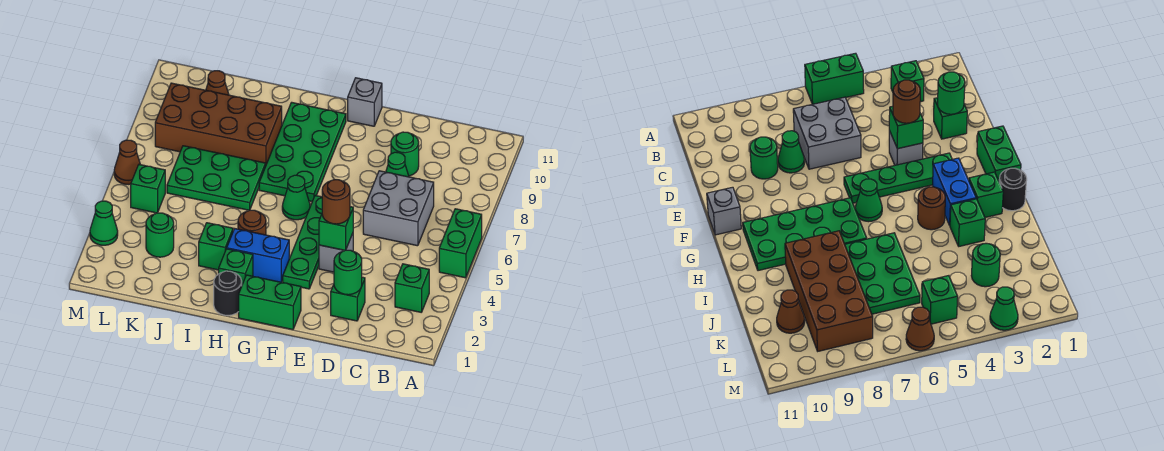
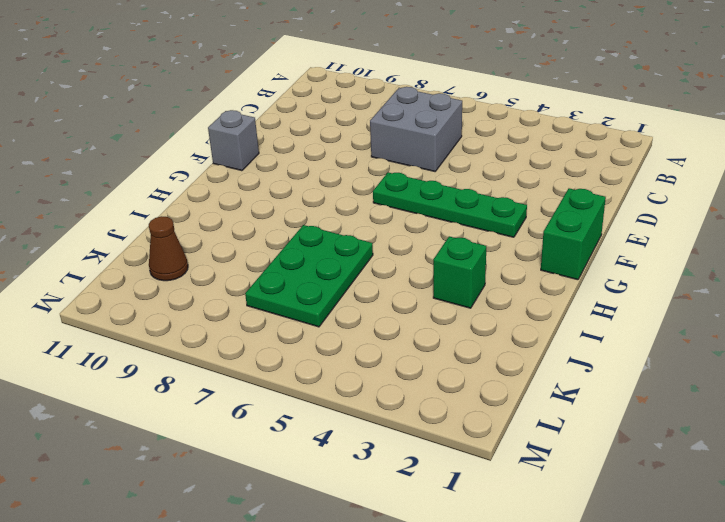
none -> green 1x2 brick [439,209,482,278]
none -> green 1x1 brick [395,264,429,312]
none -> green 1x1 brick [331,277,365,321]

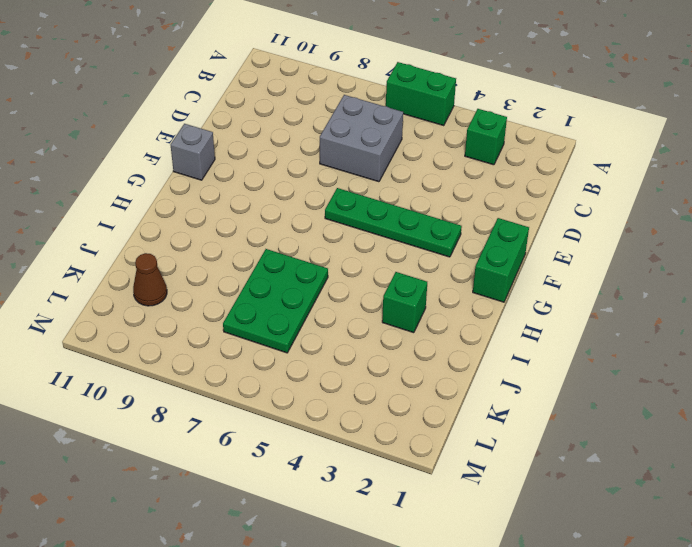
none -> green 1x1 brick [331,277,365,321]
none -> green 1x1 cone [386,152,409,177]
none -> green 1x1 round brick [391,132,419,176]

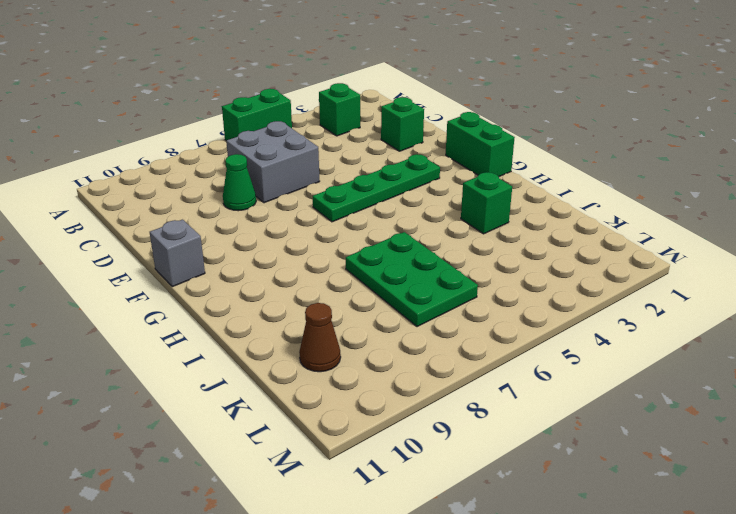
none -> green 1x1 round brick [391,132,419,176]
none -> grey 1x1 brick [319,233,353,272]
none -> blue 1x2 brick [227,229,289,282]

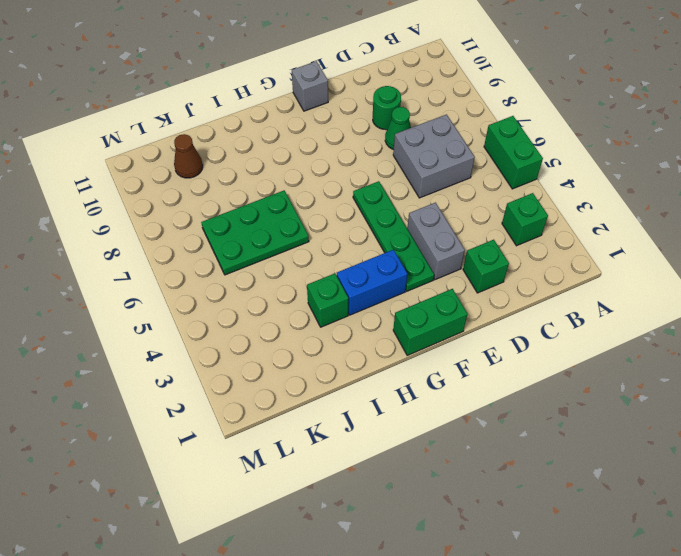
grey 1x2 brick [407,203,465,280] -> grey 1x1 brick [319,233,353,272]
none -> green 1x1 cone [282,175,310,220]
none -> green 2x4 plate [259,102,346,201]
none -> black 1x1 round brick [214,271,242,315]

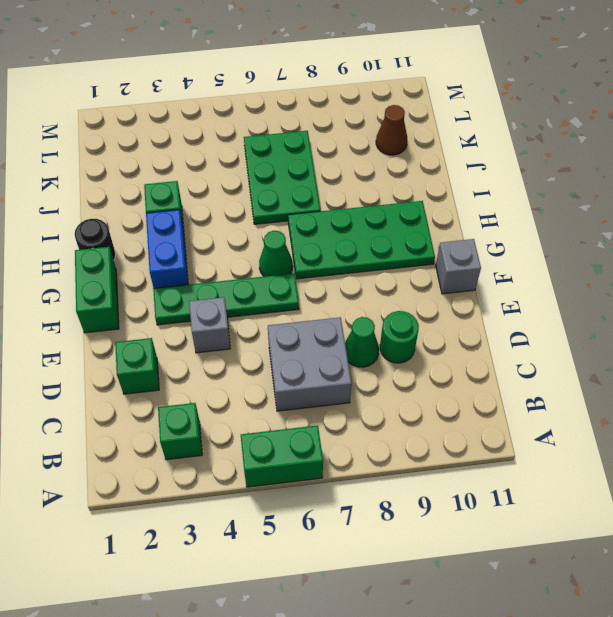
none -> green 1x1 brick [219,249,253,284]
none -> brown 1x1 round brick [238,210,266,235]
none -> brown 2x4 brick [155,83,282,164]

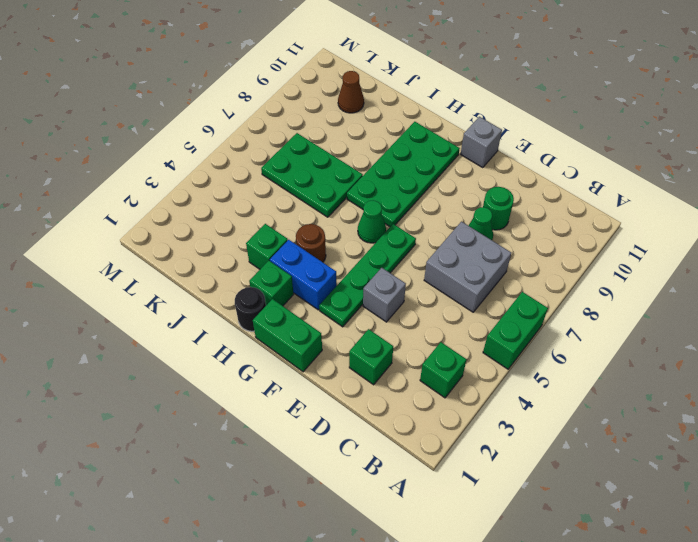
none -> brown 2x4 brick [155,83,282,164]
none -> green 1x1 round brick [146,213,174,257]
none -> green 1x1 brick [131,165,165,213]

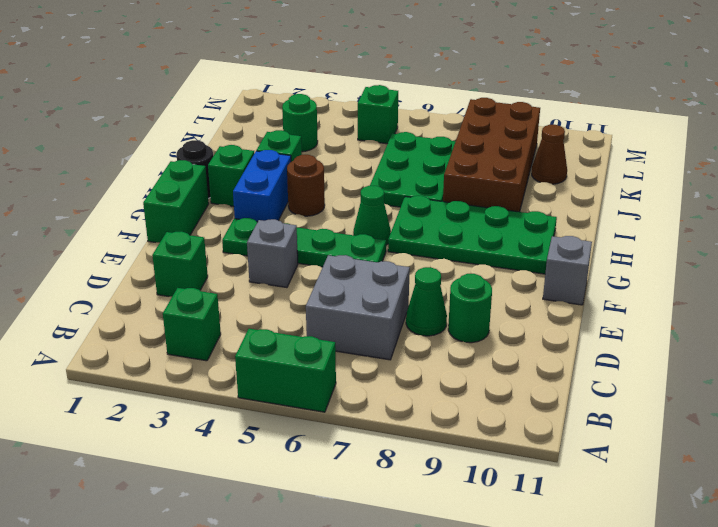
none -> green 1x1 cone [90,201,118,245]
none -> brown 1x1 cone [114,140,140,184]
none -> green 1x1 round brick [334,250,362,295]

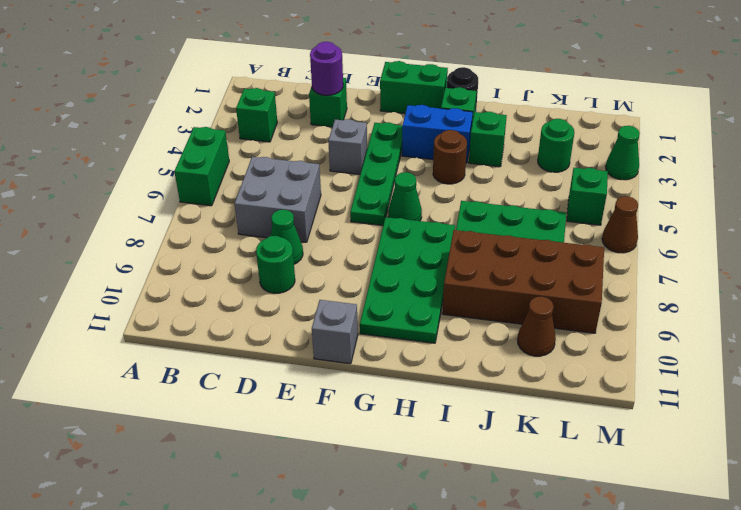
purple 1x1 round brick [310,42,343,95] -> green 1x1 round brick [334,250,362,295]
none -> green 1x1 brick [319,207,353,251]
none -> brown 1x1 round brick [322,180,350,224]

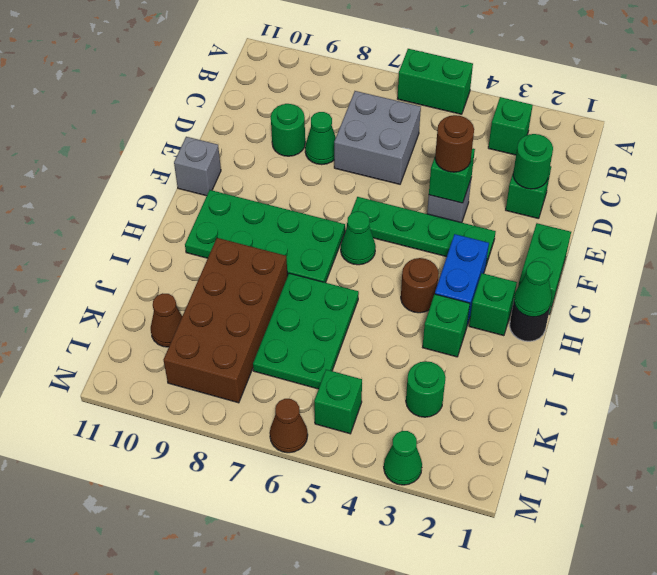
green 1x1 cone [514,261,552,317] -> none

